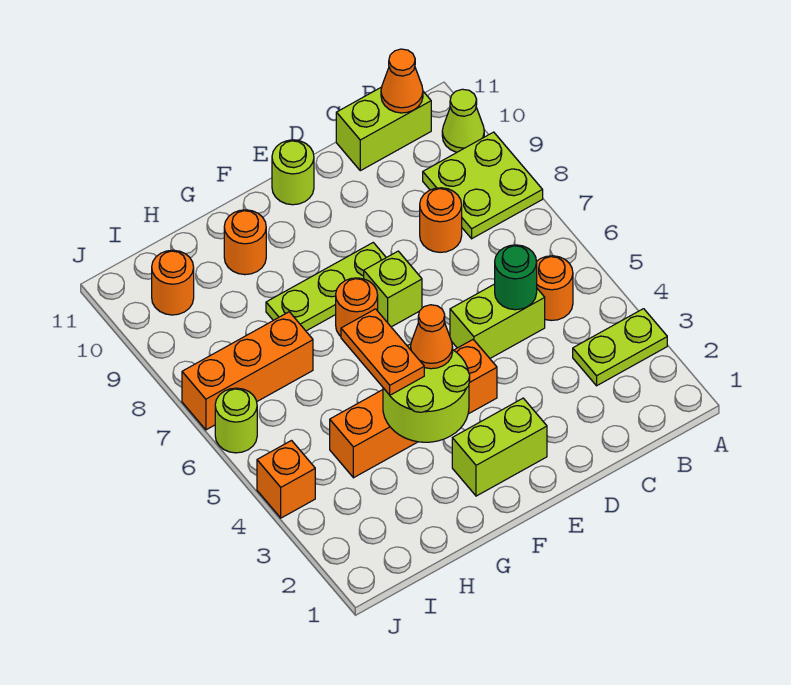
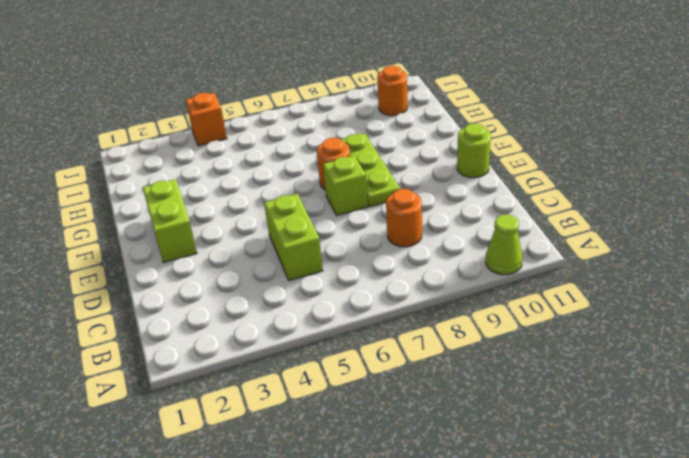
none -> lime 1x2 plate [573,309,667,386]
none -> lime 2x2 plate [423,132,543,239]
none -> orange 1x1 round brick [536,256,573,320]

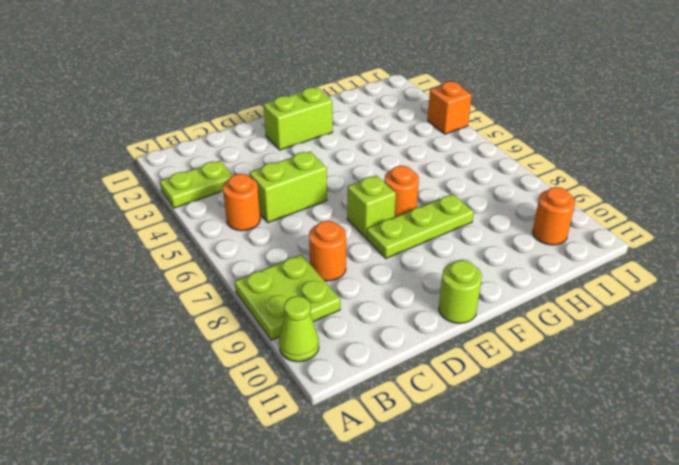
none -> lime 1x2 brick [336,87,431,171]
none -> orange 1x4 brick [330,340,497,478]
none -> orange 1x1 round brick [224,210,266,275]

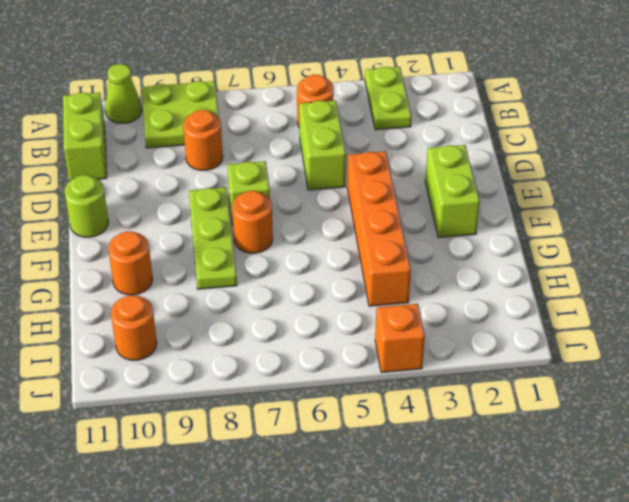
none -> orange 1x3 brick [182,312,313,430]
none -> lime 1x1 round brick [215,388,257,453]
none -> orange 1x1 cone [381,49,423,113]

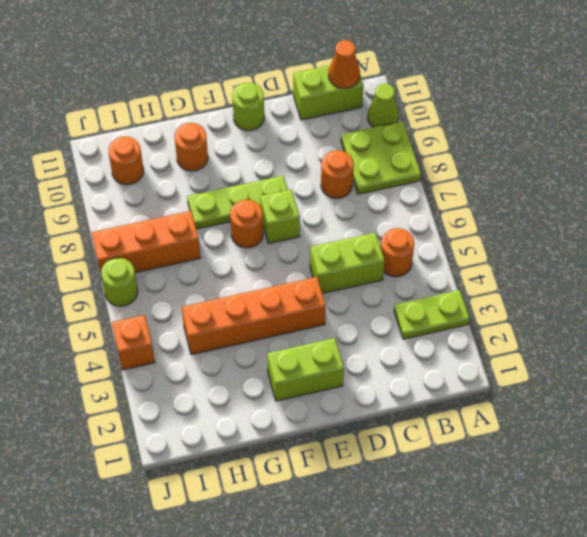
none -> green 1x1 round brick [495,245,537,310]
none -> lime 2x2 round brick [383,344,470,442]
none -> orange 1x1 cone [411,305,453,369]

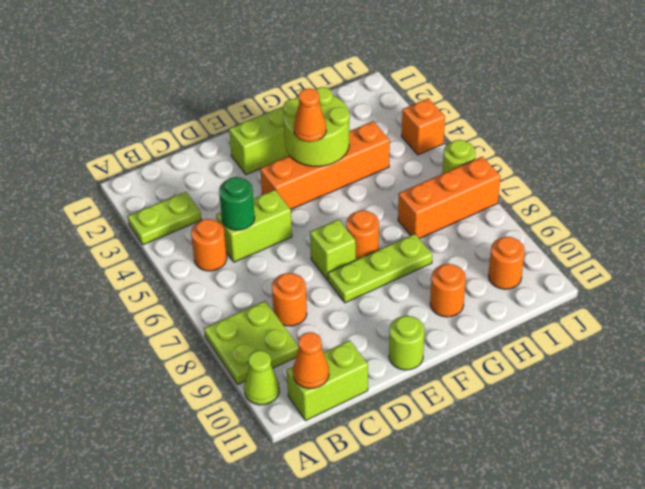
none -> orange 1x2 plate [341,309,424,395]

